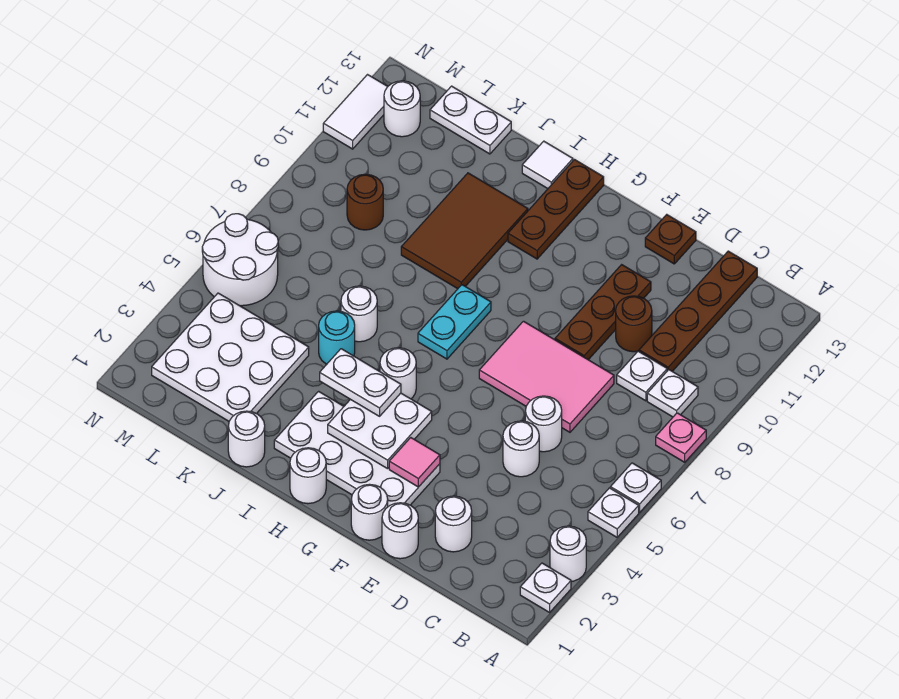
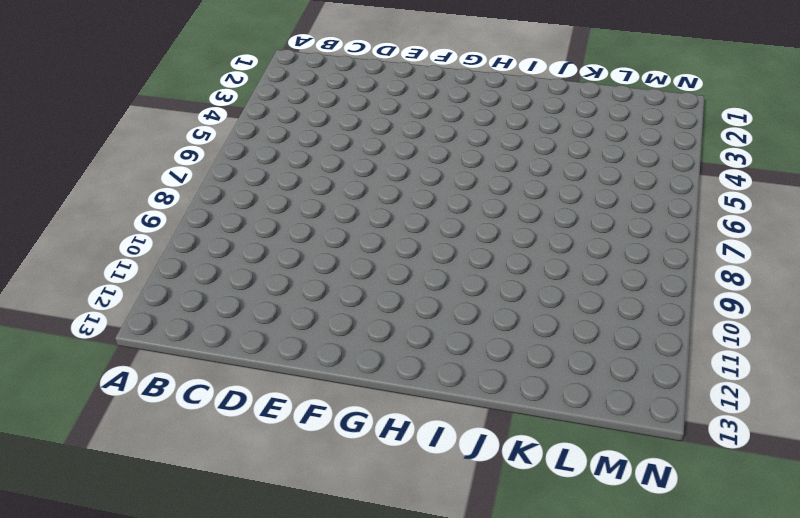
none -> white 1x1 plate [520,563,571,612]
none -> white 1x1 round brick [550,526,586,581]
none -> white 1x1 plate [588,488,639,537]
none -> white 1x1 plate [610,463,661,512]

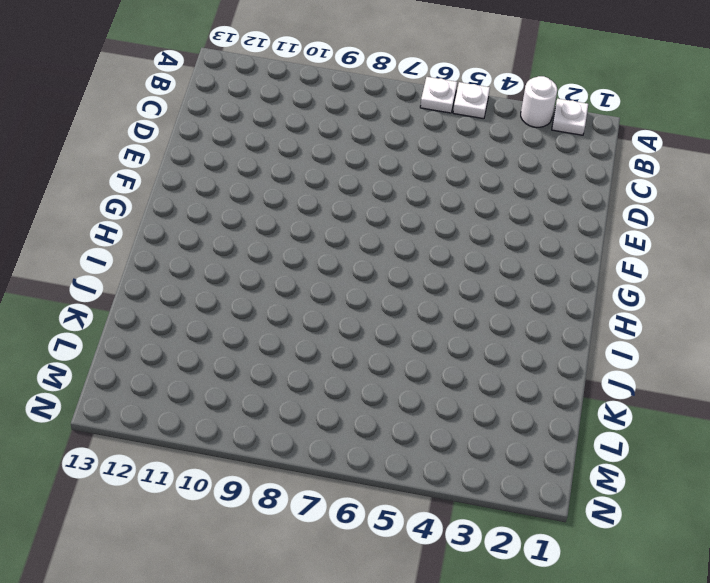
none -> pink 1x1 plate [656,413,706,462]
none -> white 1x1 plate [647,370,698,417]
none -> white 1x1 plate [617,351,667,401]
none -> brown 1x4 plate [639,251,757,371]

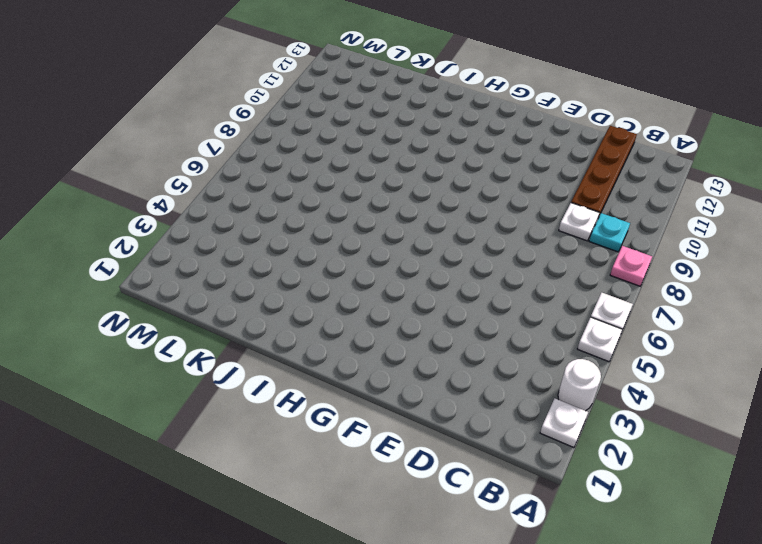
cyan 1x1 plate [589,213,630,252] -> white 1x1 plate [647,370,698,417]
none -> white 1x1 round brick [435,496,472,552]
none -> white 1x1 round brick [503,421,539,477]
none -> white 1x1 round brick [525,396,562,452]
none -> pink 2x3 tile [479,321,614,432]

